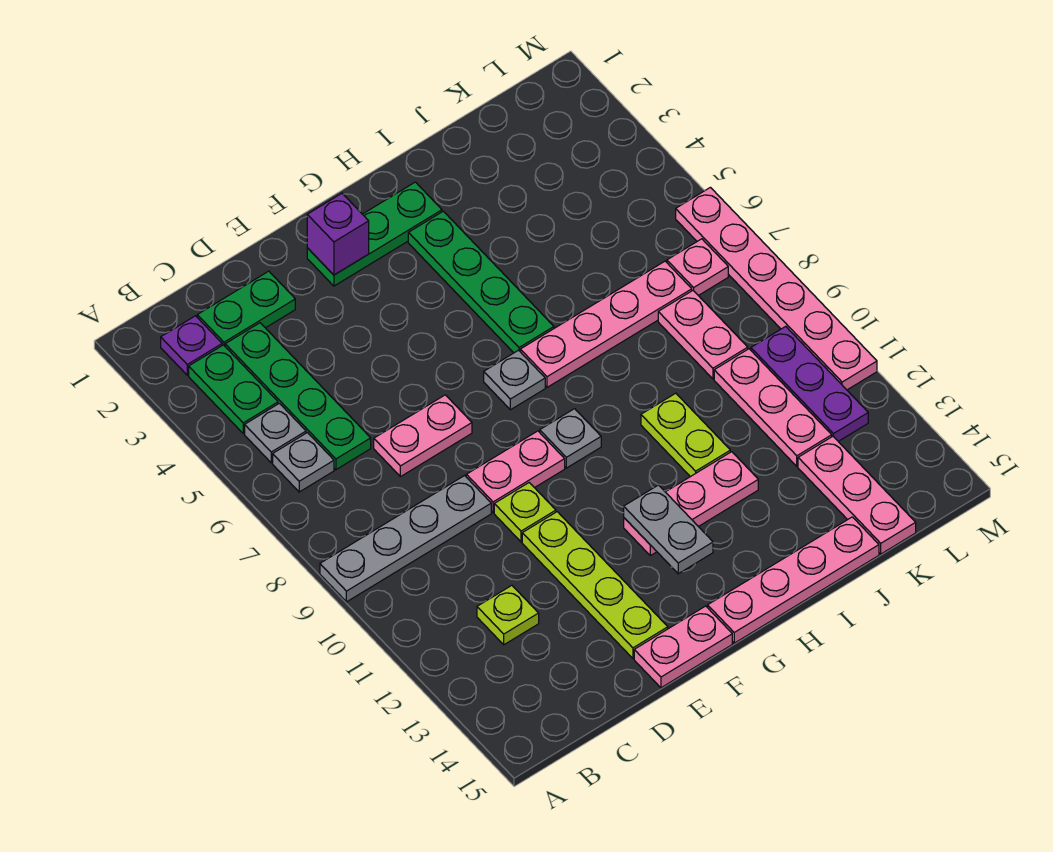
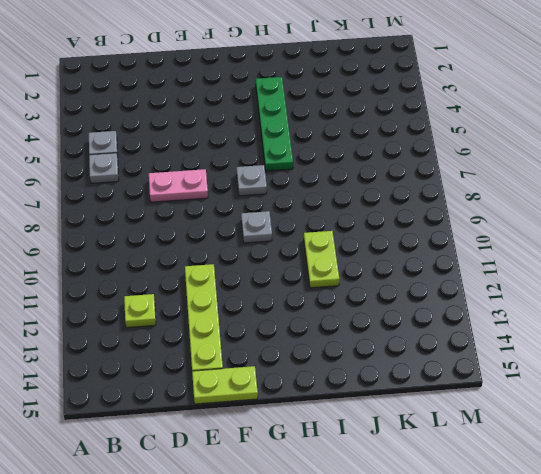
lime 1x2 plate [192,366,258,404] -> pink 1x2 plate [634,606,732,688]
none -> grey 1x4 plate [320,476,491,602]
none -> purple 1x1 plate [161,316,222,375]
none -> green 1x2 plate [189,345,278,433]

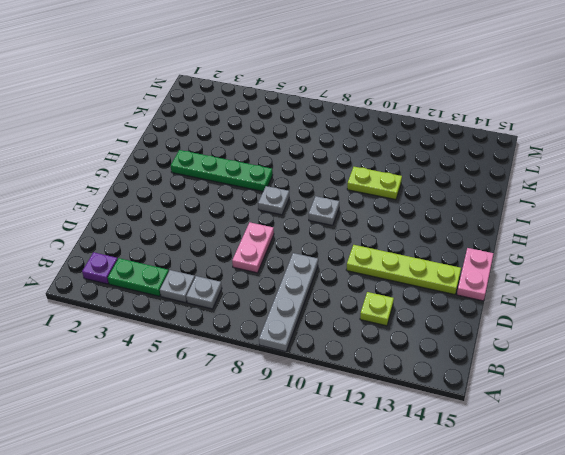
none -> green 1x2 plate [197,271,295,346]
none -> green 1x4 plate [225,323,371,470]
none -> pink 1x2 plate [466,431,565,513]

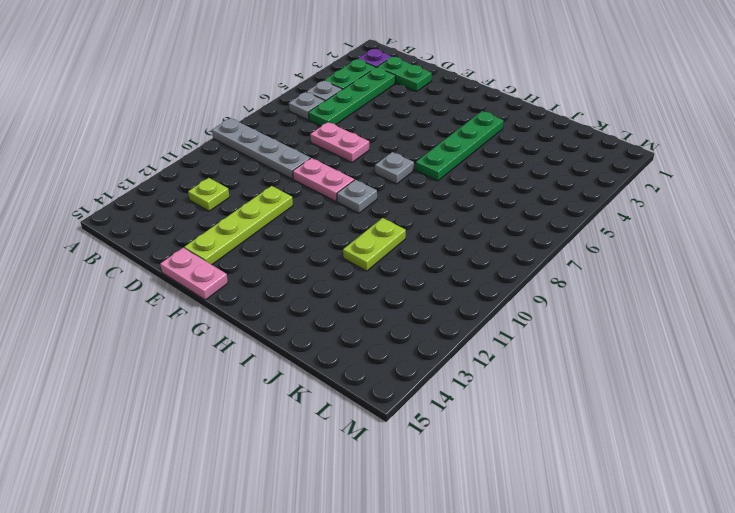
none -> lime 1x1 plate [494,483,556,542]
none -> green 1x3 plate [307,182,442,286]
none -> pink 1x3 plate [624,452,758,556]

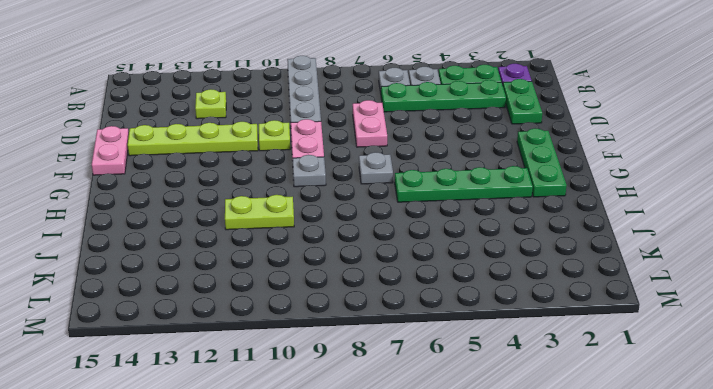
none -> pink 1x3 plate [624,452,758,556]
none -> pink 1x4 plate [708,517,879,643]
none -> pink 1x4 plate [520,261,692,387]

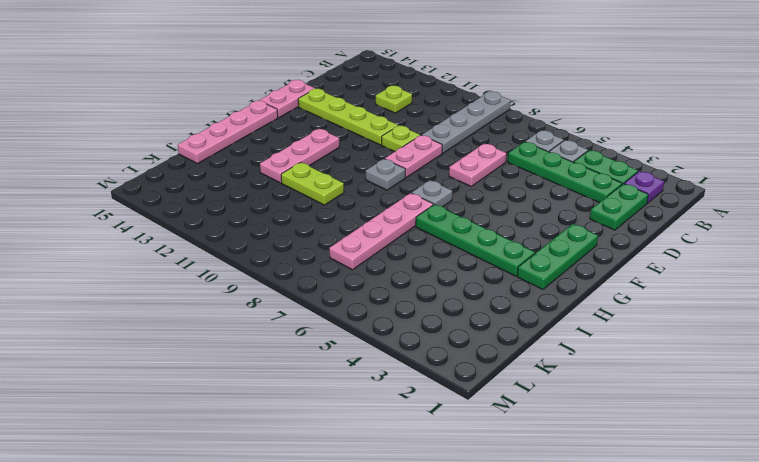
none -> pink 1x2 plate [658,291,748,379]
none -> pink 1x3 plate [714,349,832,466]
none -> pink 1x3 plate [798,436,916,554]

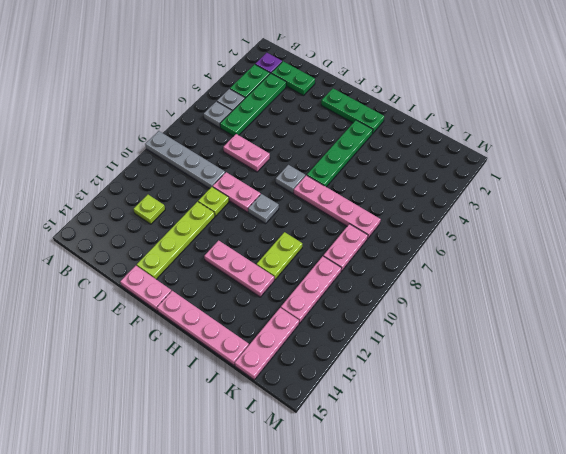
none -> pink 1x1 plate [667,239,728,296]
none -> purple 1x3 plate [751,326,868,441]
none -> pink 1x6 plate [676,187,877,390]

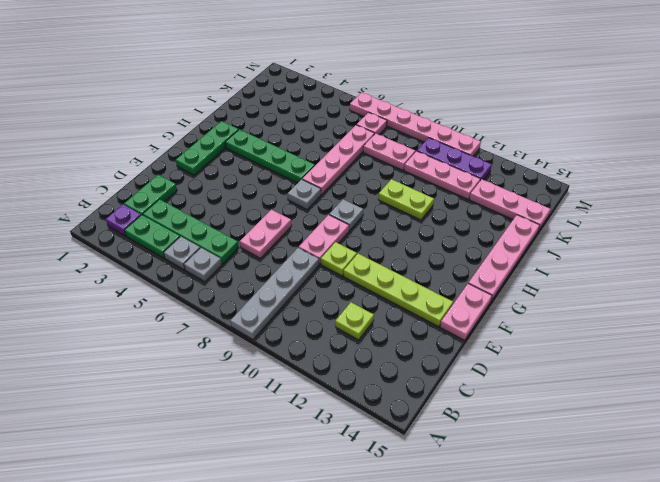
none -> pink 1x3 plate [624,452,758,556]
none -> purple 1x1 brick [307,193,369,275]
none -> grey 1x2 plate [624,485,713,574]

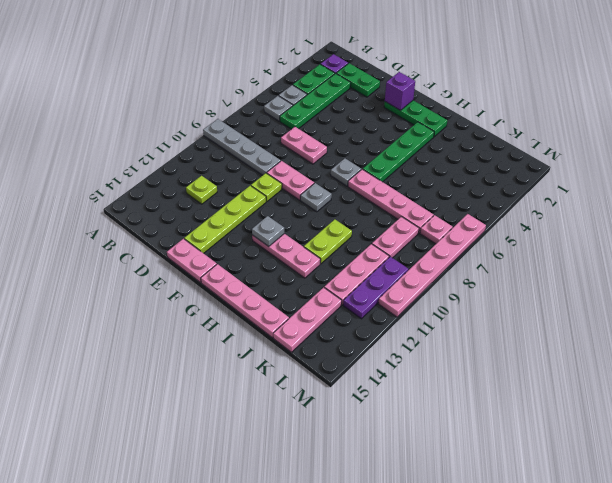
grey 1x1 plate [252,216,284,247] -> grey 1x2 plate [624,485,713,574]

